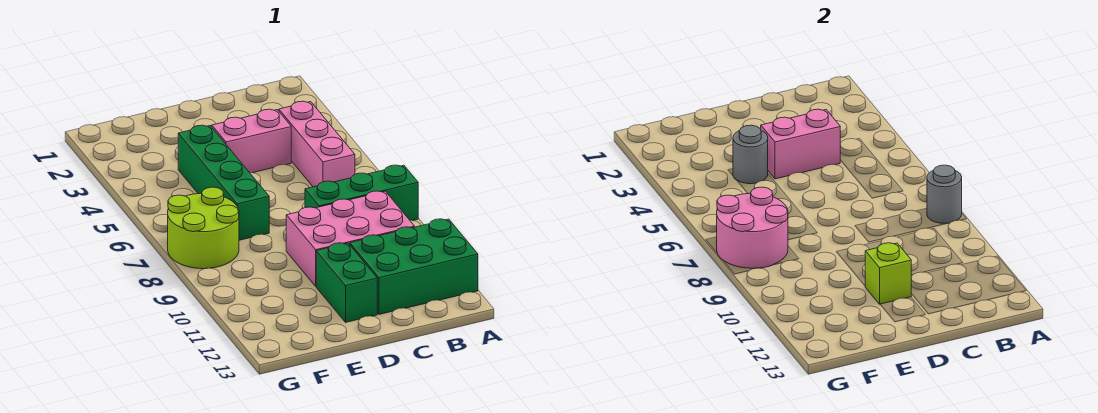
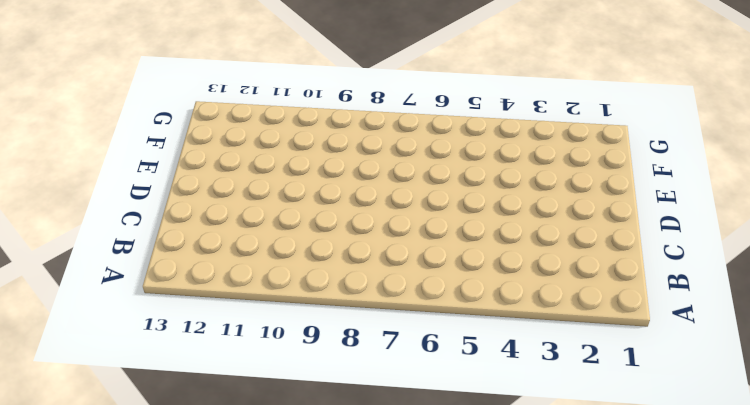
none -> green 1x3 brick [305,165,418,221]
none -> green 2x3 brick [350,219,478,314]
none -> pink 1x3 brick [279,101,355,187]

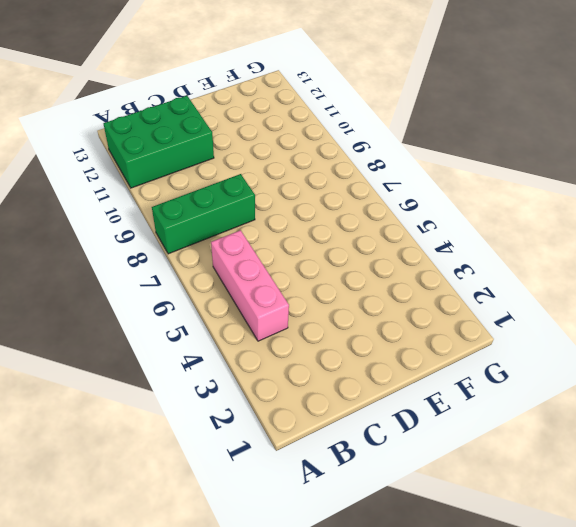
none -> pink 2x3 brick [286,191,415,286]
none -> pink 1x2 brick [212,109,291,173]
none -> green 1x2 brick [316,243,377,322]

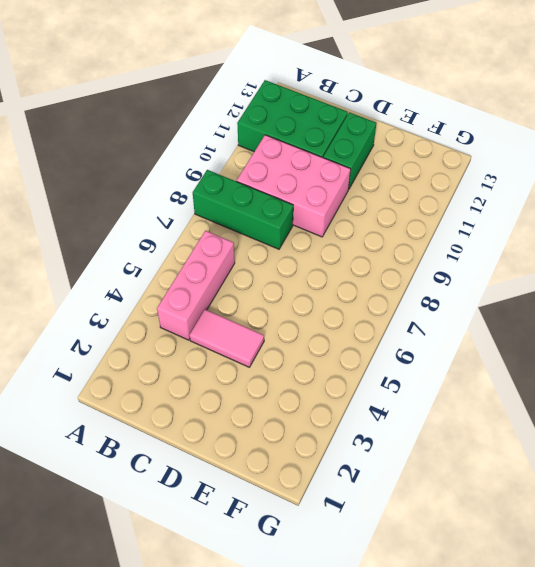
pink 1x2 tile [189,309,264,367] -> pink 1x2 brick [212,109,291,173]
none -> green 1x4 brick [178,125,269,240]
none -> lime 2x2 round brick [168,187,239,269]
none -> grey 1x1 round brick [927,165,962,223]

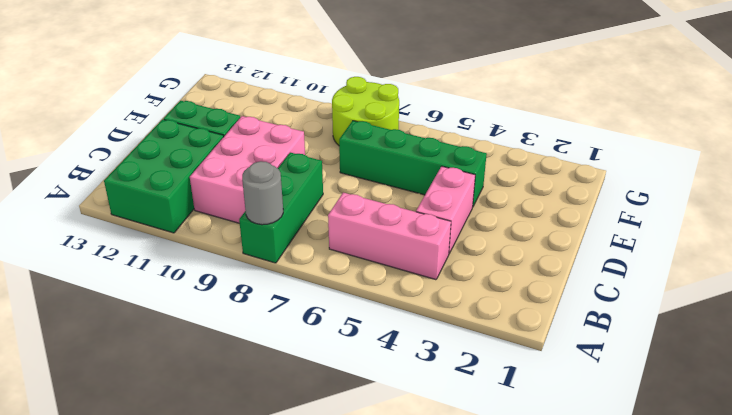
none -> pink 1x2 brick [761,109,840,179]
none -> lime 1x1 brick [865,243,911,304]
none -> grey 1x1 round brick [733,125,768,184]

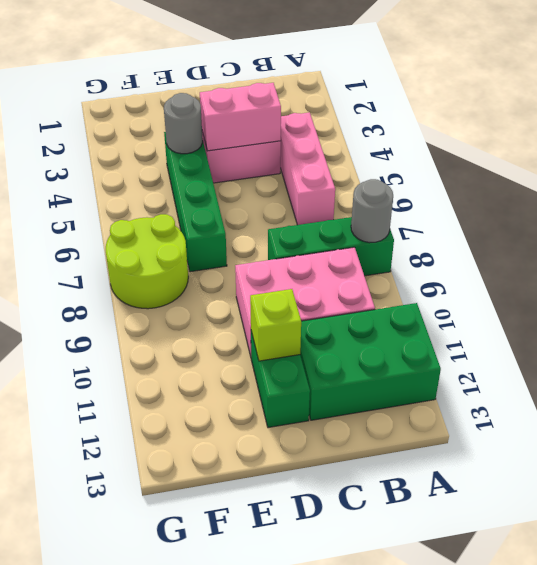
none -> pink 2x2 round brick [717,187,788,268]

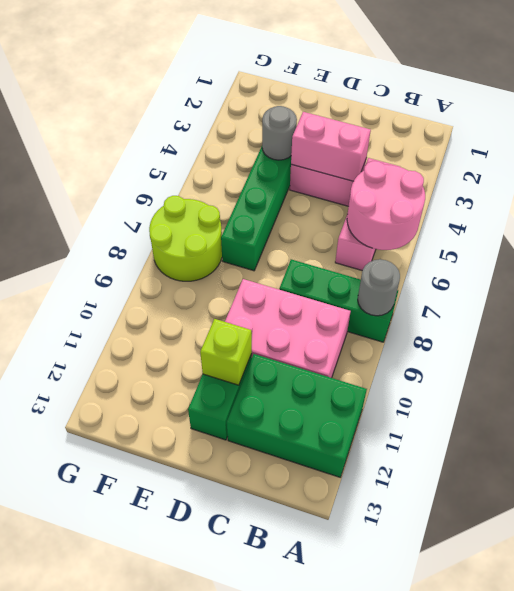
pink 2x2 round brick [347,161,425,250] -> pink 2x2 round brick moved to [717,187,788,268]

